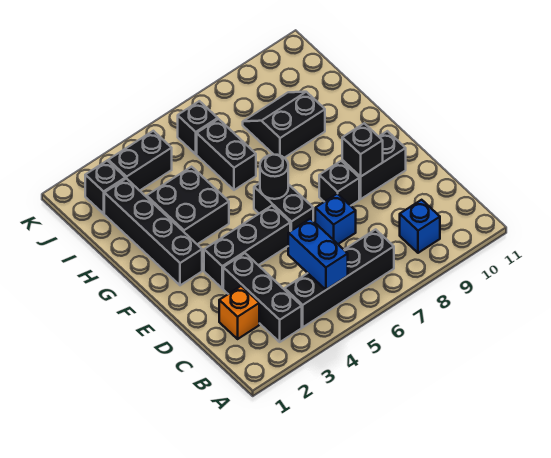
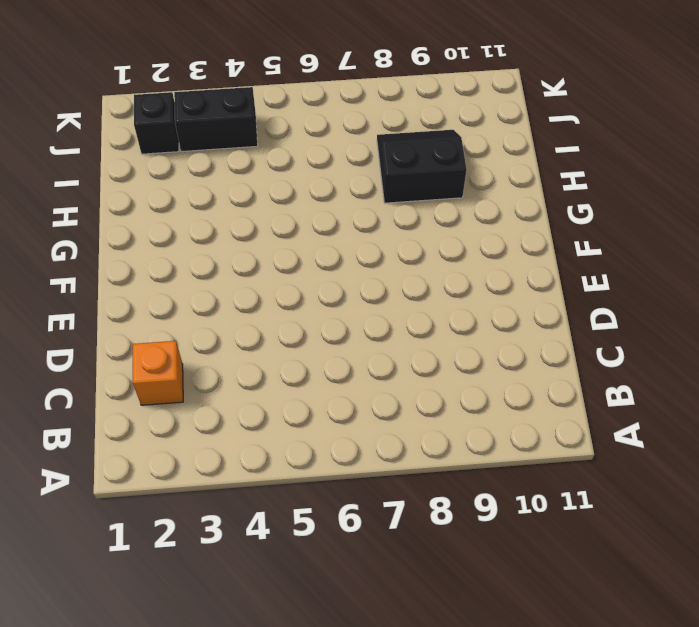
none -> black 1x3 brick [223,253,302,342]
none -> black 1x4 brick [285,229,394,327]
none -> blue 1x1 brick [400,200,440,253]

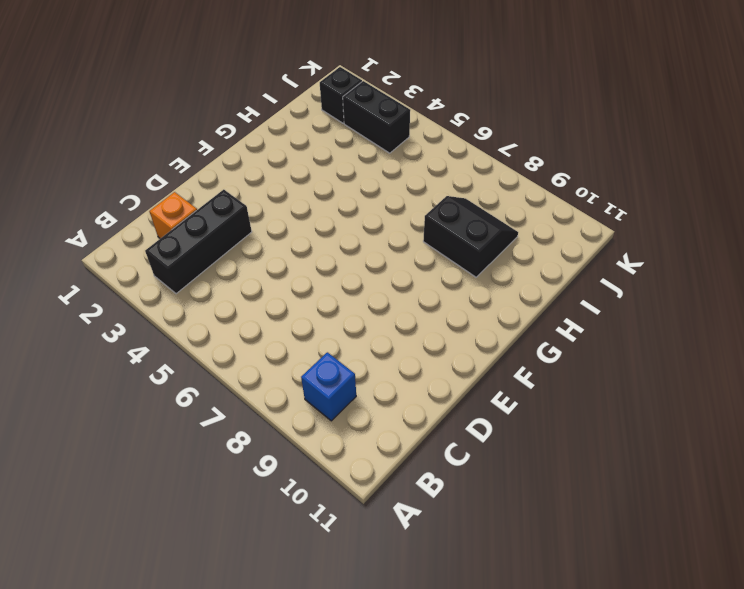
none -> black 1x4 brick [285,229,394,327]
none -> blue 1x1 brick [315,194,356,244]
none -> black 1x3 brick [204,206,290,288]

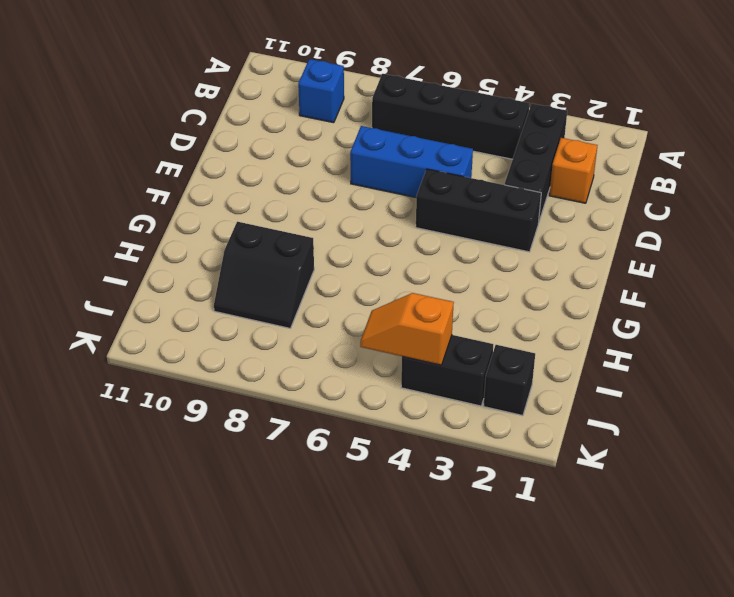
blue 1x3 brick [350,126,473,197] -> blue 1x1 brick [315,194,356,244]
orange 1x2 slope [360,293,454,365] -> none
none -> black 1x2 brick [254,183,313,231]
none -> black 1x1 brick [319,161,359,206]
none -> black 1x2 brick [342,131,406,199]

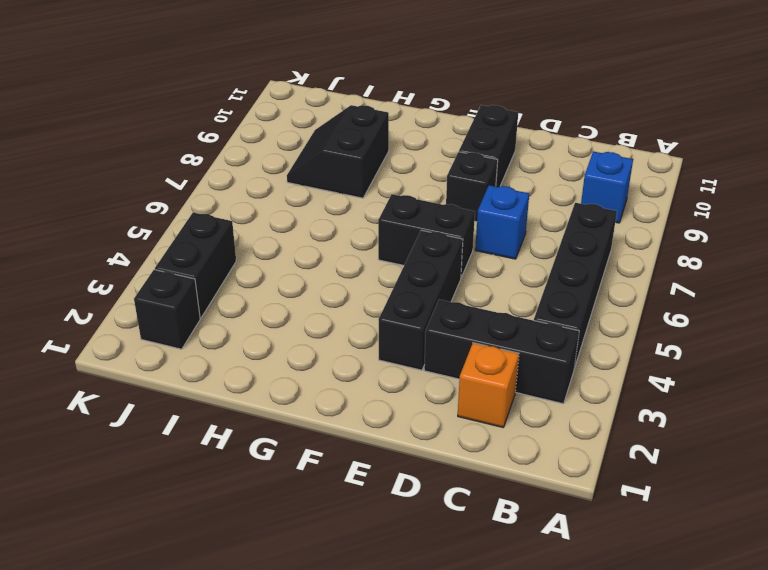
none -> black 1x4 brick [104,178,202,285]
none -> black 2x2 brick [147,167,229,244]
none -> black 1x2 brick [197,119,256,190]

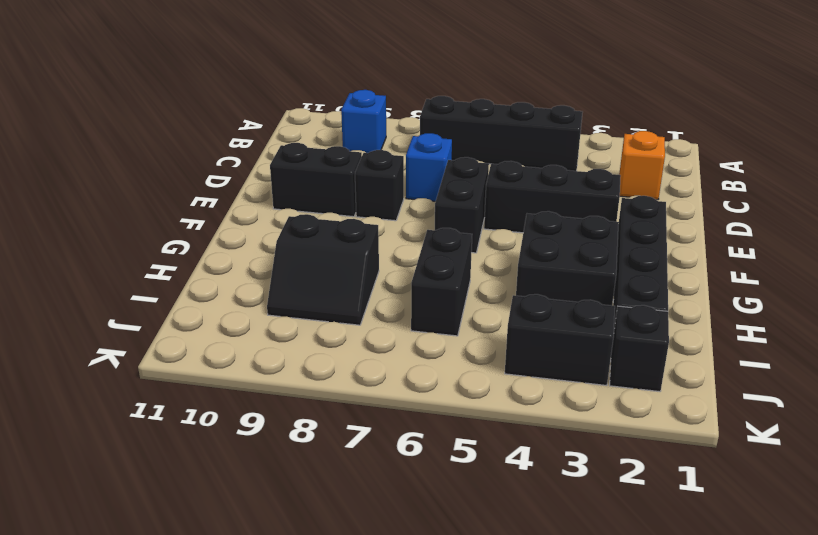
none -> black 1x3 brick [223,253,302,342]
none -> black 1x1 brick [178,101,218,154]
none -> blue 1x2 brick [288,219,348,290]

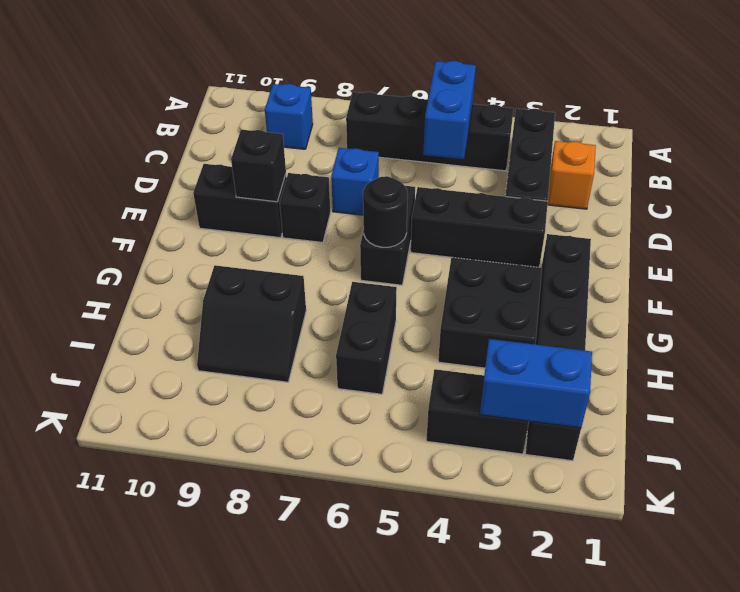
blue 1x2 brick [480,339,592,428] -> none
none -> black 1x1 brick [178,101,218,154]

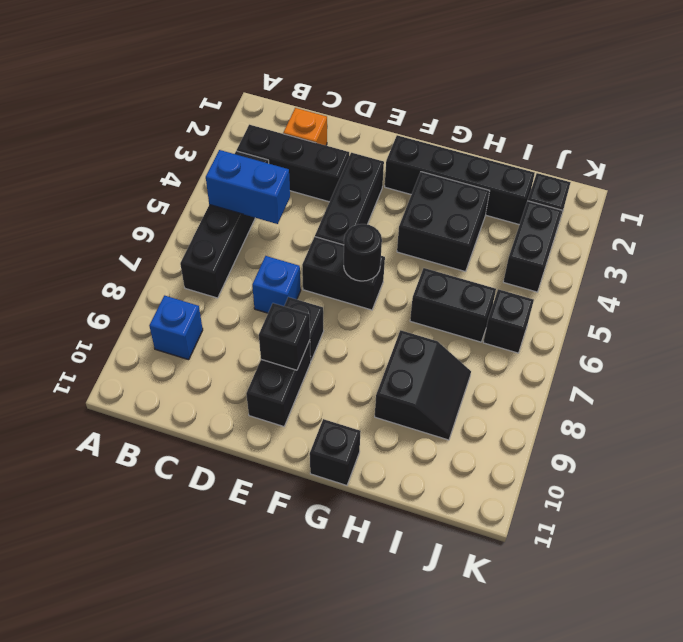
black 1x1 brick [310,419,361,485] -> none

